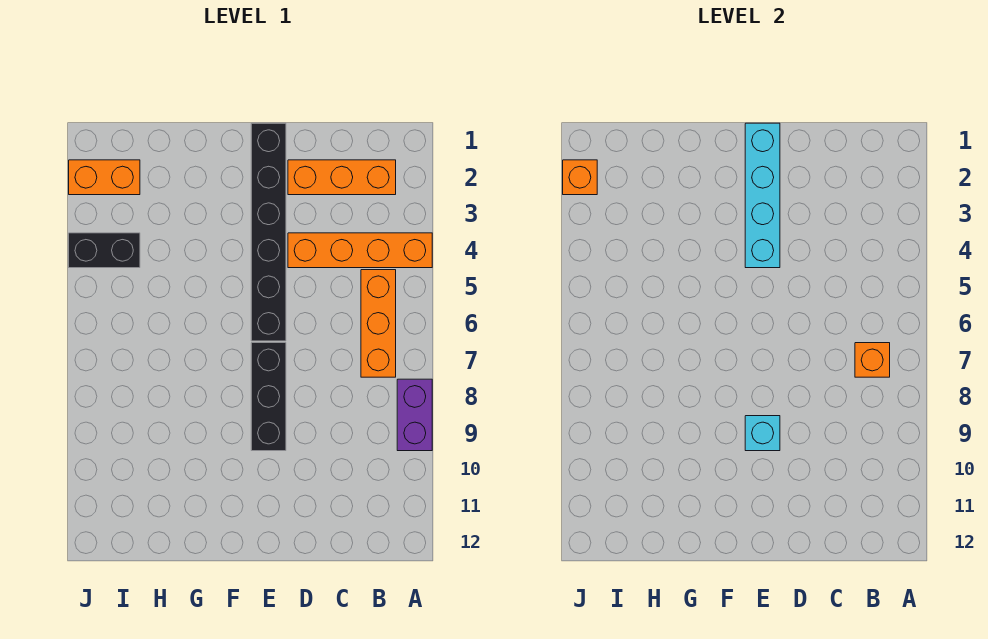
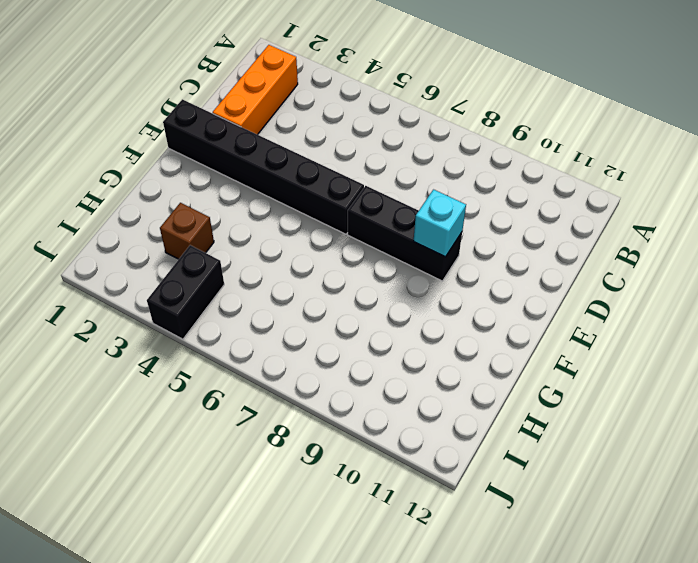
brown 1x1 brick [160,203,214,259] -> none
none -> orange 1x4 brick [288,233,432,268]
none -> purple 1x2 brick [397,379,432,451]
none -> orange 1x3 brick [361,270,396,377]

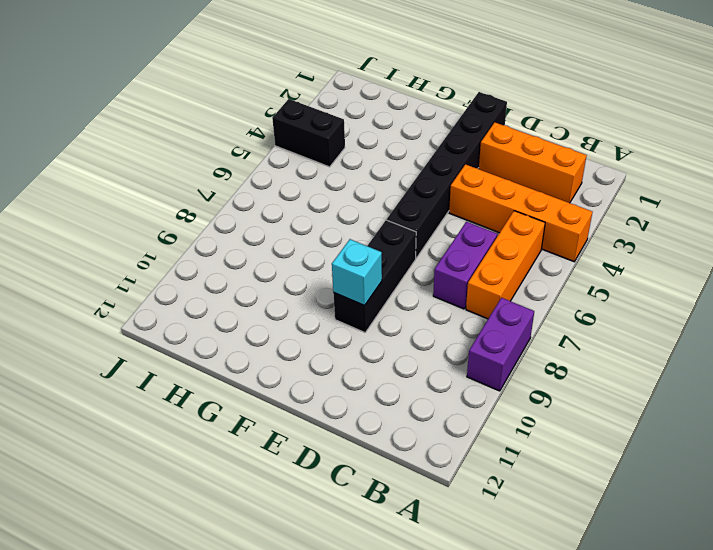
purple 1x2 brick [433,222,497,309] -> none
none -> orange 1x2 brick [69,160,140,195]
none -> orange 1x1 brick [855,343,890,377]
none -> cyan 1x4 brick [745,123,780,268]

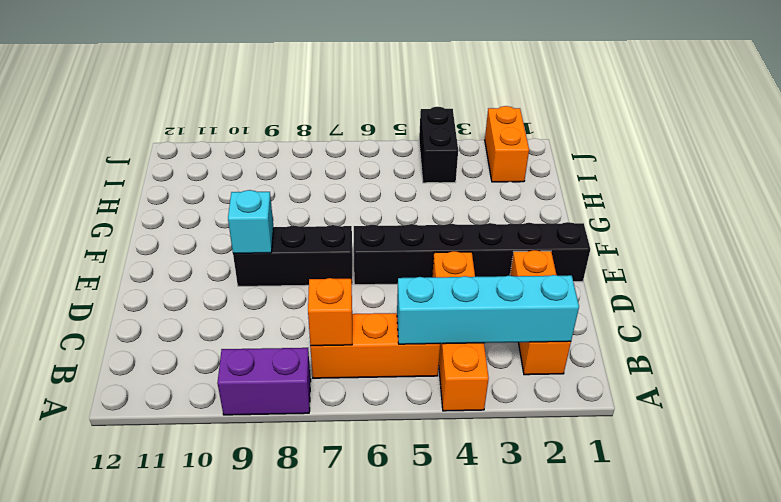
cyan 1x4 brick [397,275,579,344] -> cyan 1x4 brick moved to [745,123,780,268]
none -> orange 1x1 brick [563,160,597,195]

